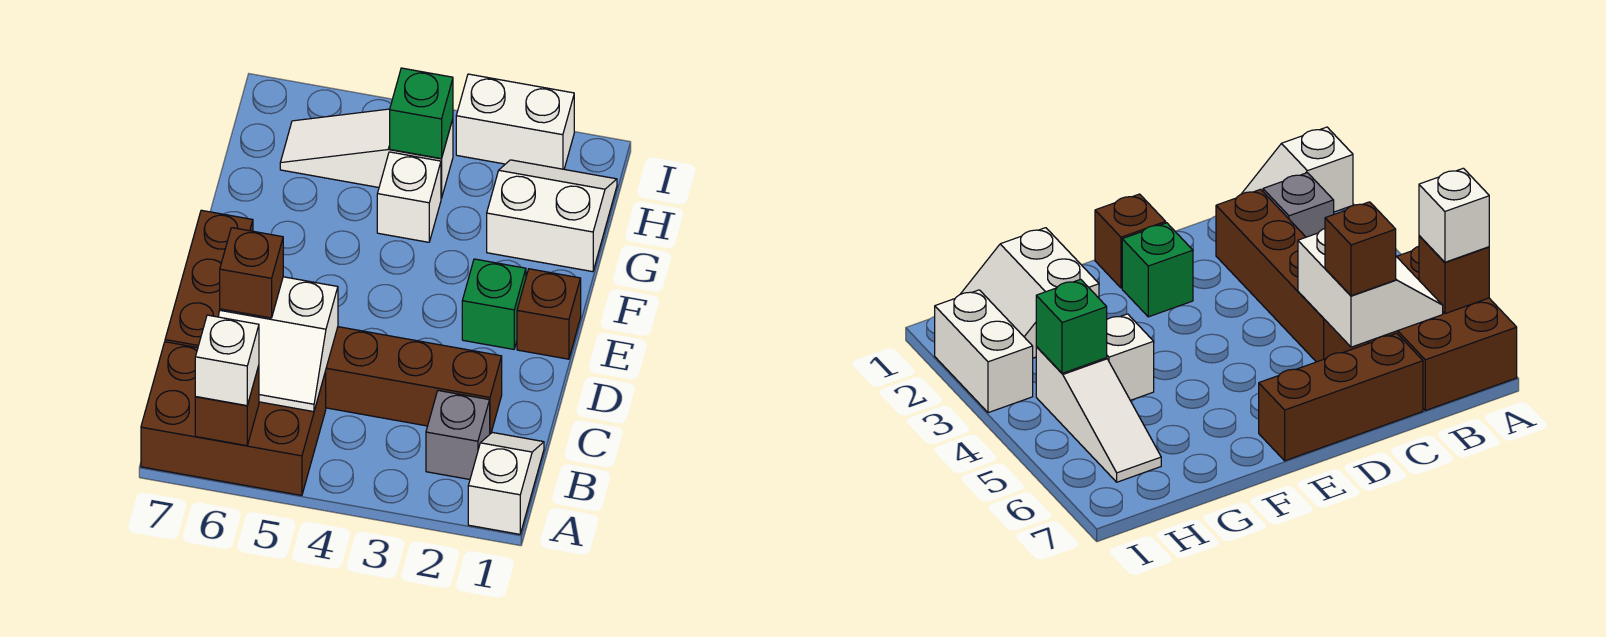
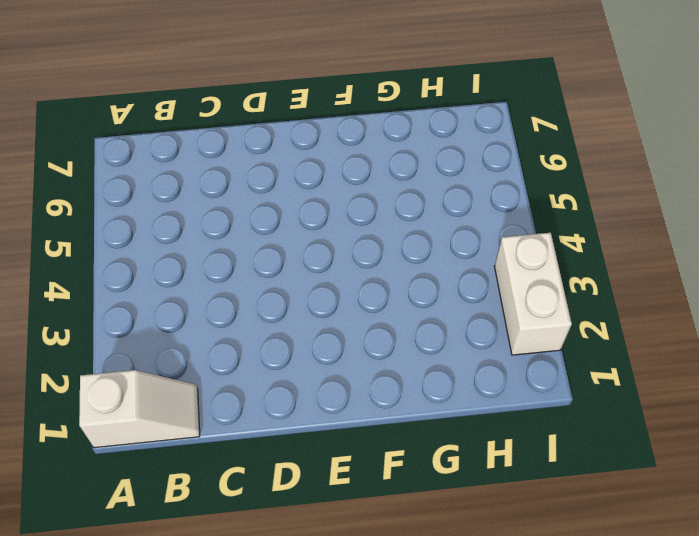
none -> brown 2x3 brick [141,342,326,495]
none -> grey 1x1 brick [426,391,490,479]
none -> brown 1x4 brick [325,327,502,434]

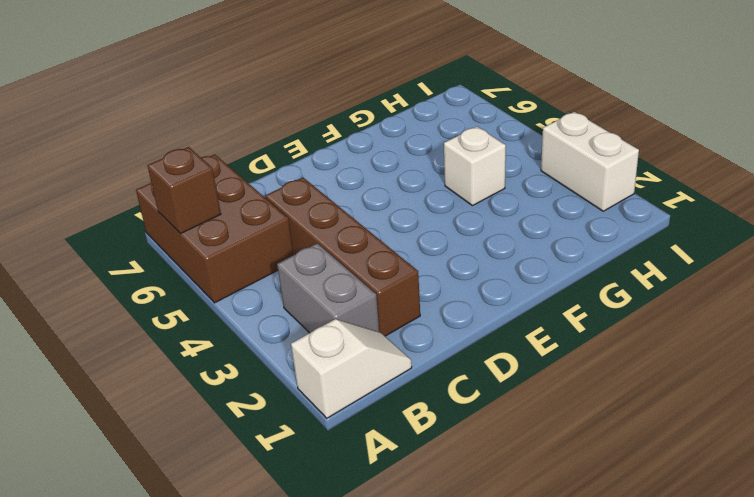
grey 1x2 brick [277,243,379,333] -> grey 1x1 brick [426,391,490,479]
none -> brown 1x3 brick [165,210,253,348]
none -> brown 1x1 brick [517,269,581,359]
none -> green 1x1 brick [462,259,526,349]

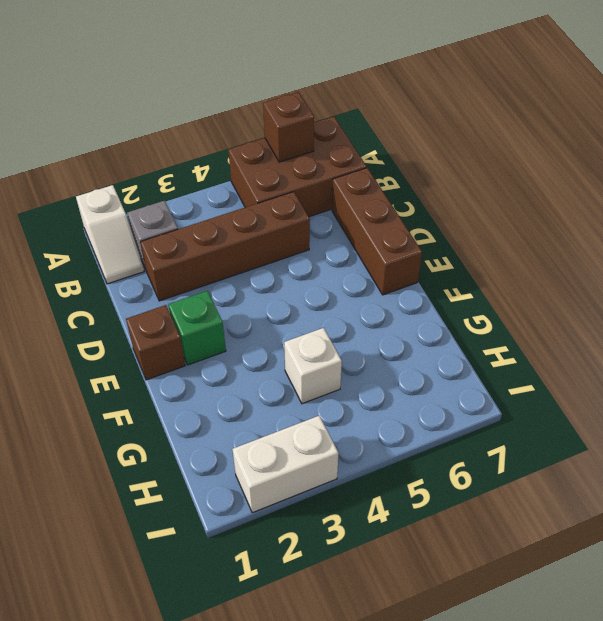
none -> white 2x2 slope [487,160,617,272]
none -> white 1x3 slope [280,109,453,198]
none -> white 2x2 slope [218,277,338,412]

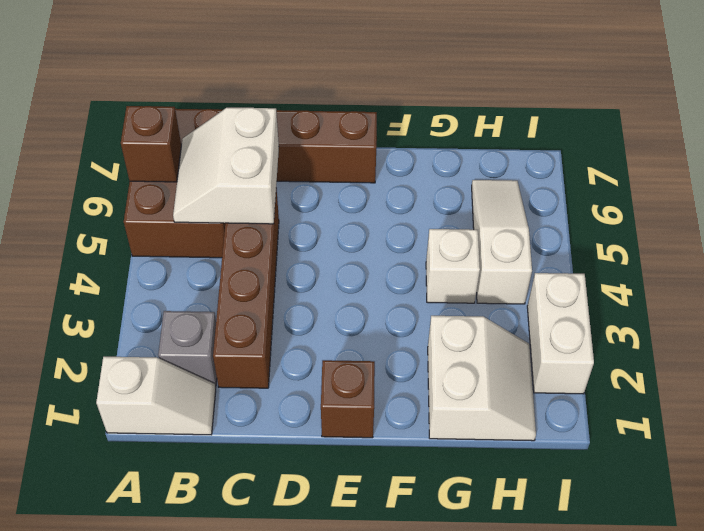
none -> green 1x1 brick [462,259,526,349]
none -> green 1x1 brick [390,68,453,159]
none -> white 1x1 brick [195,315,259,406]

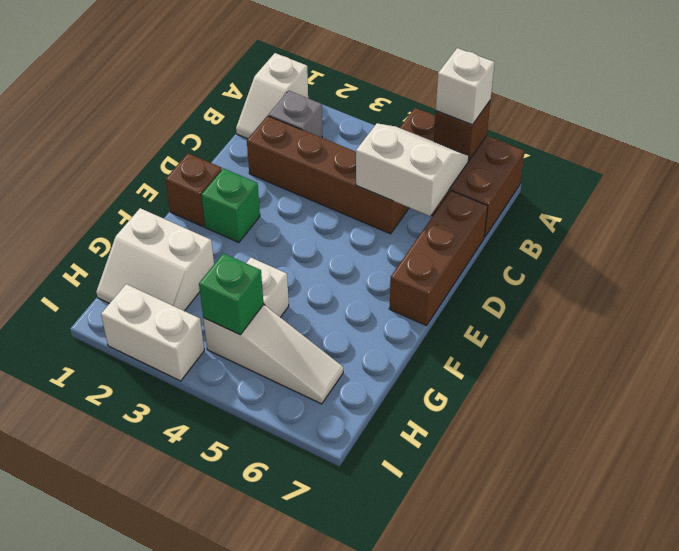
none -> brown 1x1 brick [220,228,283,318]

